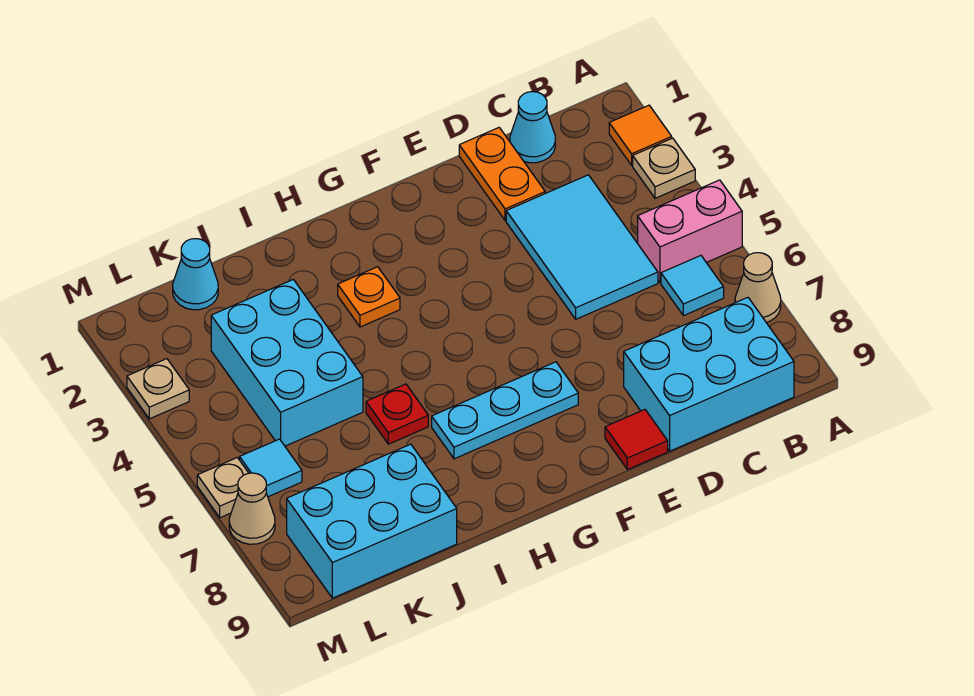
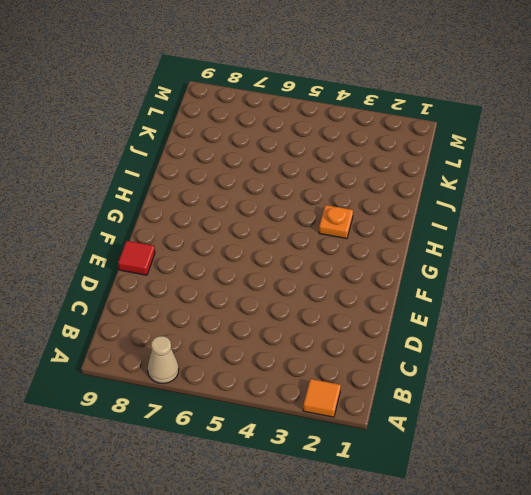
none -> tan 1x1 plate [633,138,695,198]
none -> pink 1x2 brick [638,180,742,283]
none -> cyan 1x1 tile [661,256,724,316]

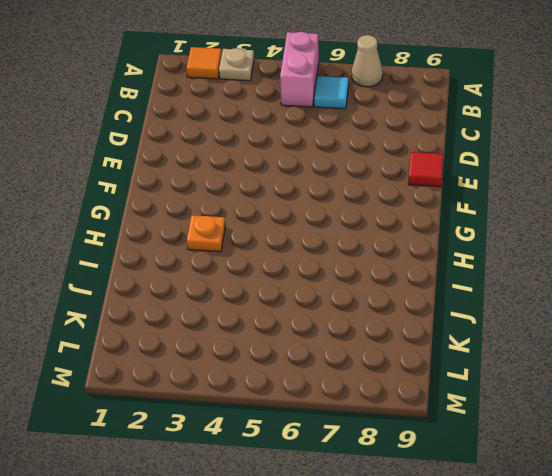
none -> cyan 2x3 brick [624,297,794,451]
none -> cyan 1x1 cone [510,92,555,163]
none -> cyan 2x3 tile [506,175,658,319]

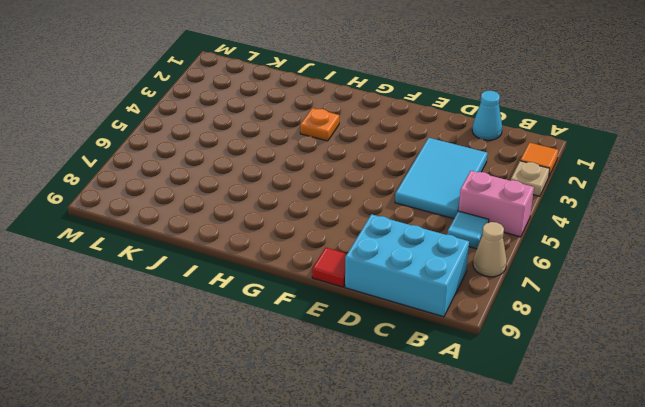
none -> orange 1x2 plate [459,128,545,221]
none -> cyan 1x3 plate [432,362,578,459]
none -> red 1x1 plate [366,384,428,444]

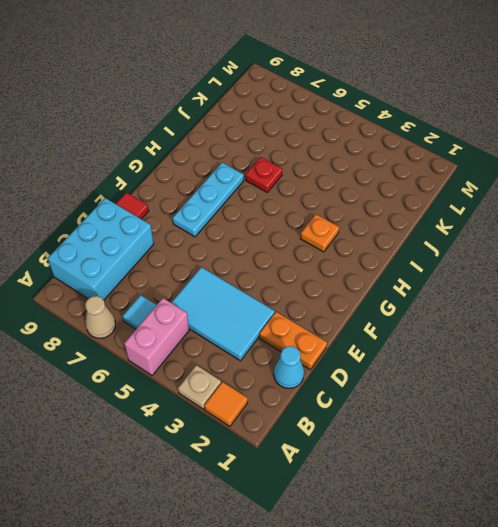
none -> cyan 2x3 brick [211,279,363,446]
none -> cyan 2x3 brick [287,444,457,598]
none -> cyan 1x1 cone [173,239,218,310]

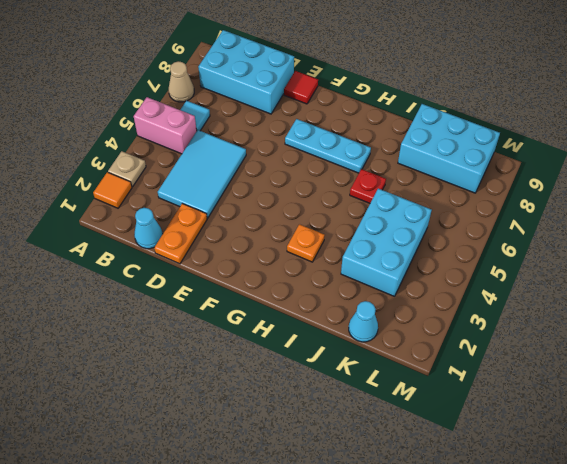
none -> cyan 1x1 tile [240,439,302,497]
none -> tan 1x1 plate [127,359,189,419]
none -> tan 1x1 plate [197,458,248,518]

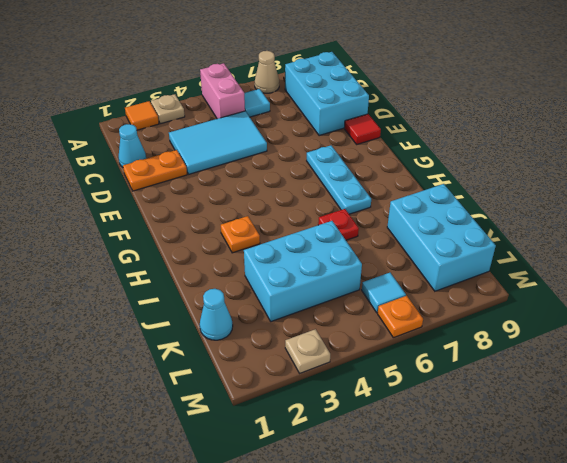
orange 1x1 plate [378,296,423,338] -> tan 1x1 plate [197,458,248,518]
none -> tan 1x1 cone [229,473,275,544]

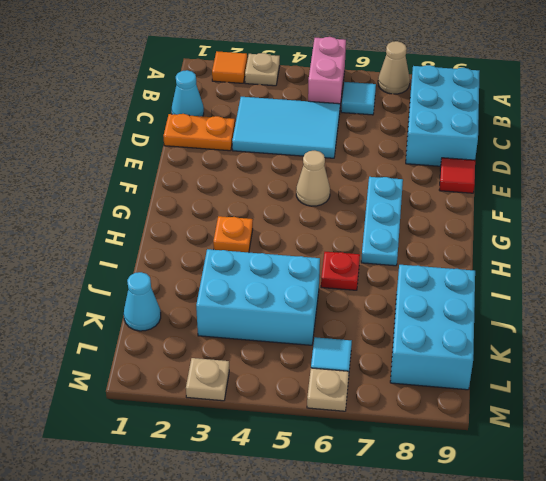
tan 1x1 cone [296,151,330,206] -> tan 1x1 cone moved to [229,473,275,544]

